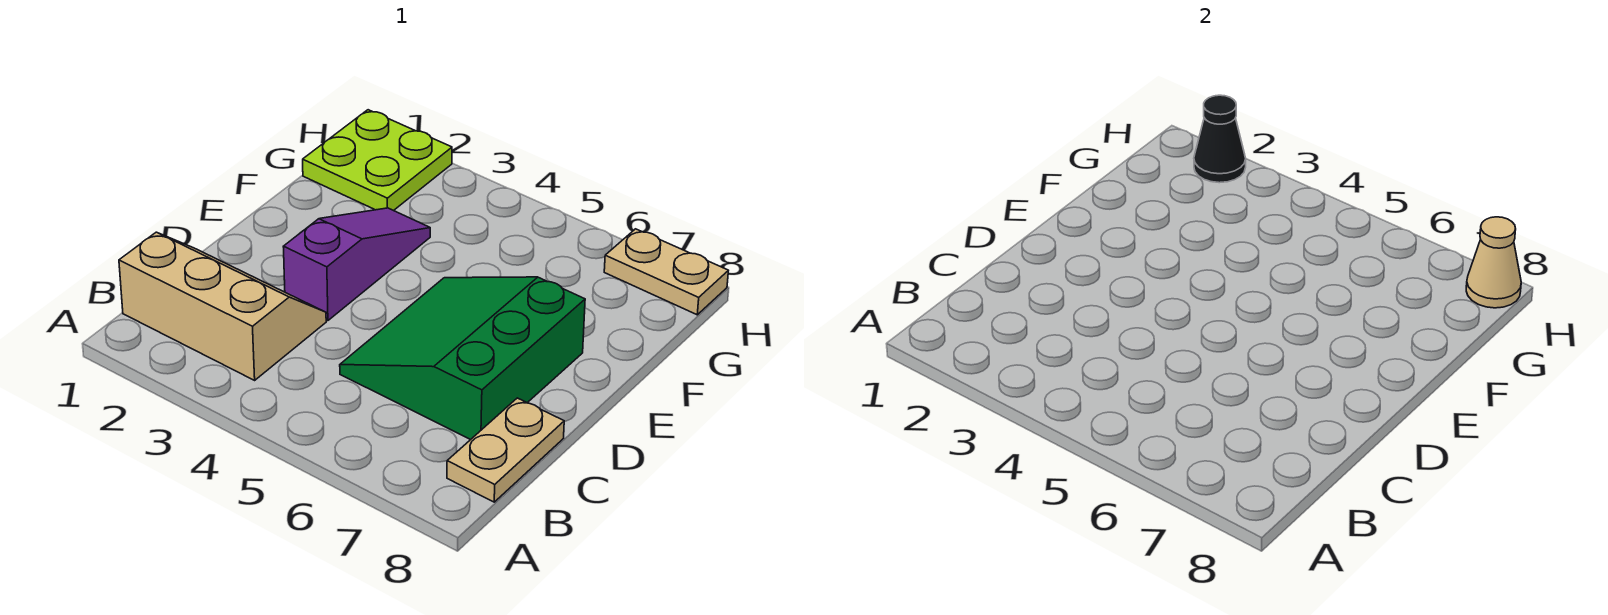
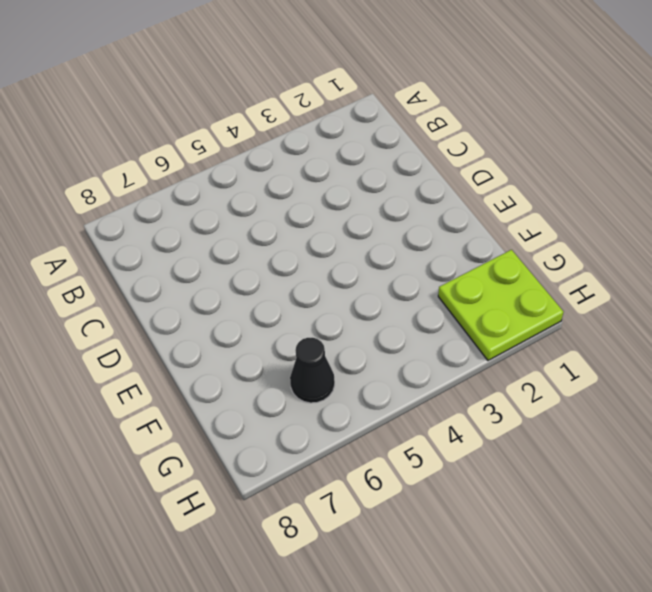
black 1x1 cone [290,338,335,403] -> black 1x1 cone moved to [1194,95,1246,183]
none -> tan 2x3 slope [119,232,326,380]
none -> tan 1x2 plate [447,398,564,502]

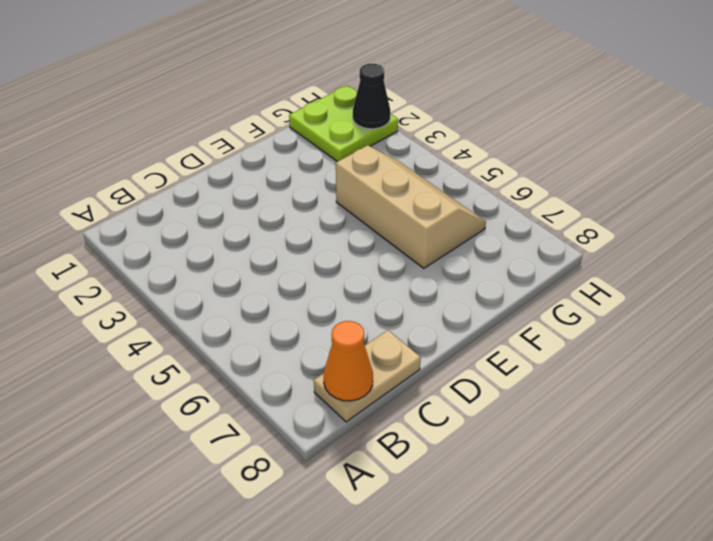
orange 1x1 cone [324,321,373,401] -> none
tan 2x3 slope [336,145,486,268] -> tan 2x3 slope moved to [119,232,326,380]
none -> green 3x3 slope [340,277,585,440]
none -> purple 1x3 slope [283,208,430,321]

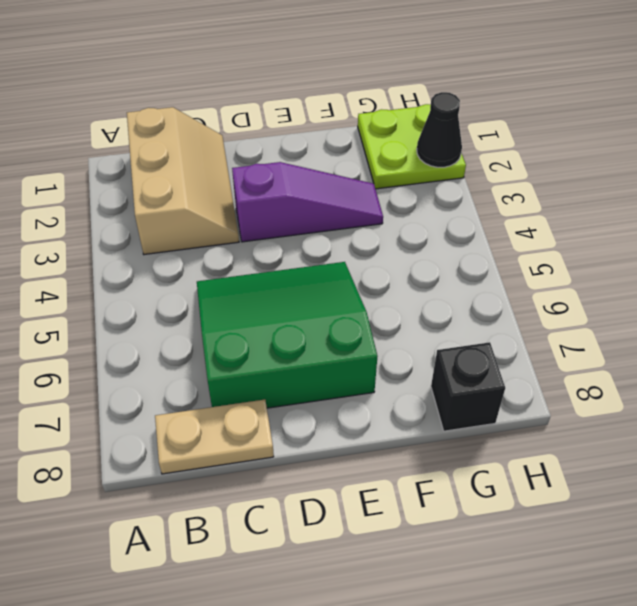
black 1x1 brick [431,342,505,431] -> none
none -> tan 1x2 plate [604,229,728,315]
none -> tan 1x1 cone [1466,217,1521,308]

